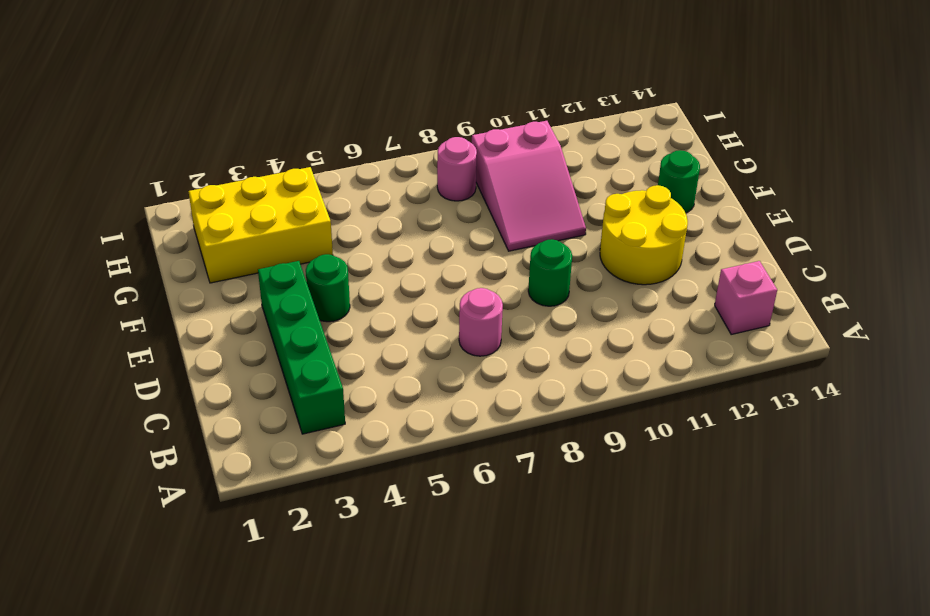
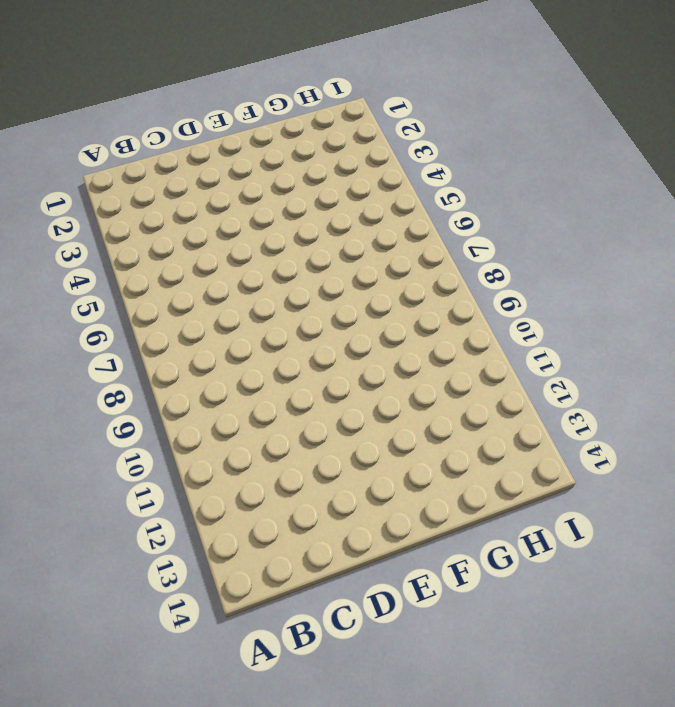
none -> green 1x4 brick [258,261,345,434]
none -> pink 1x1 brick [715,261,777,334]

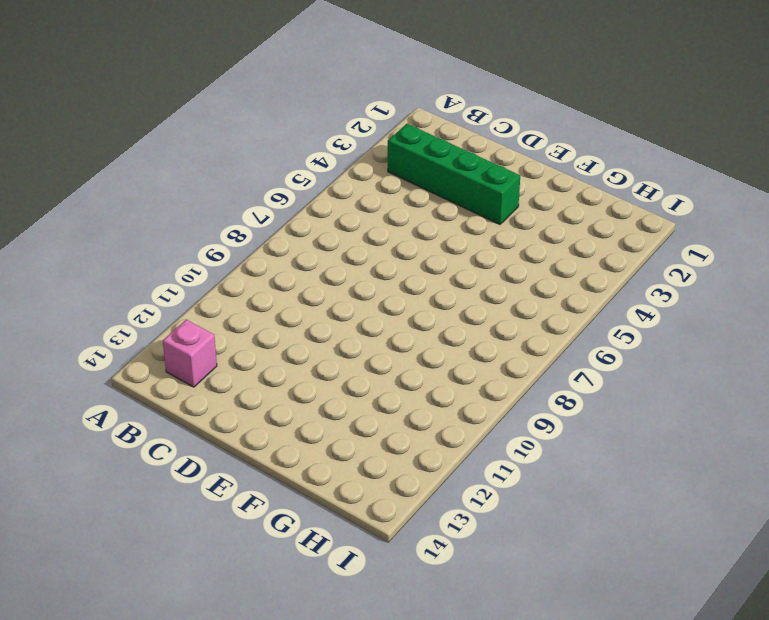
none -> pink 1x1 round brick [459,288,503,356]
none -> green 1x1 round brick [528,239,572,306]

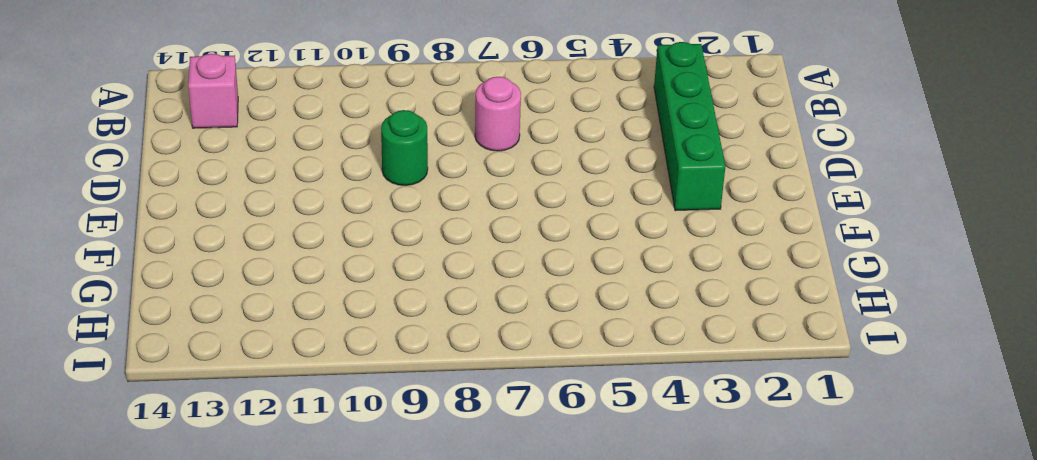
none -> yellow 2x2 round brick [600,185,688,285]
none -> green 1x1 round brick [306,254,350,322]

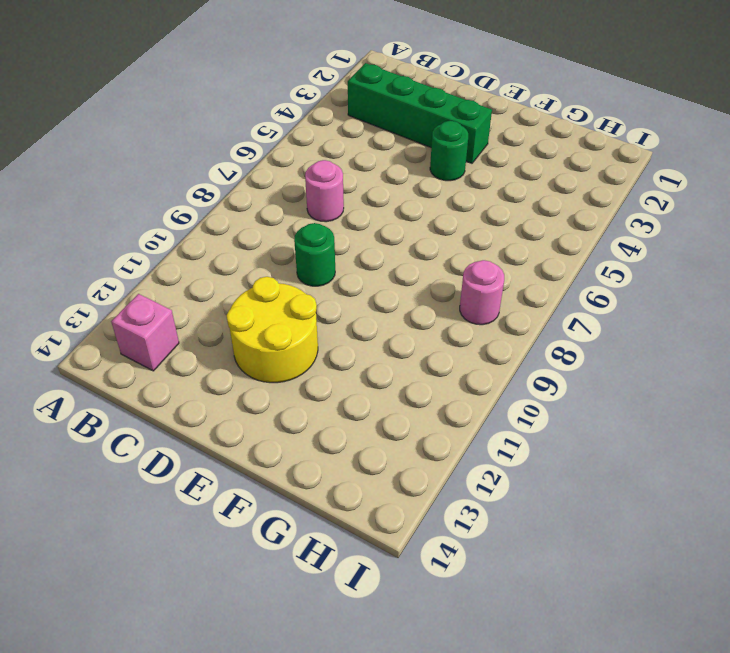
none -> pink 2x3 slope [472,121,586,251]
none -> green 1x1 round brick [658,150,700,213]

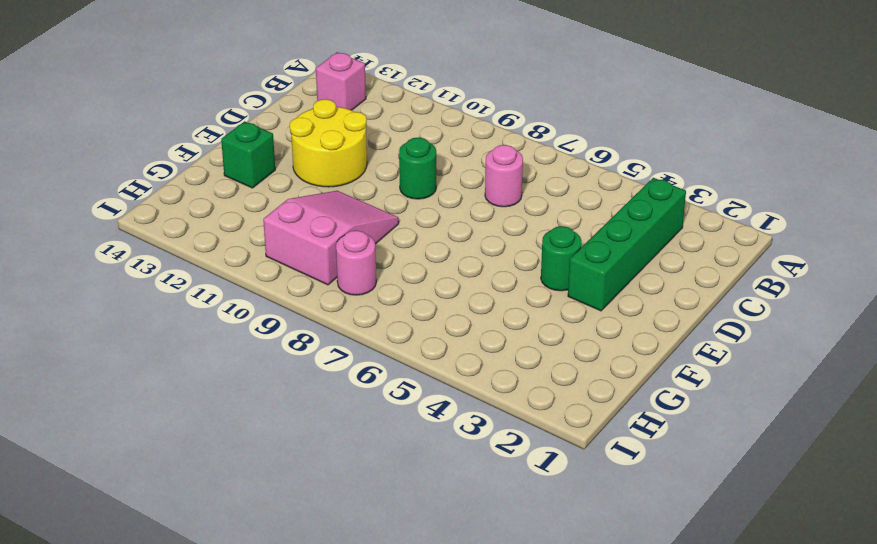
green 1x1 brick [221,121,275,188] -> green 1x1 round brick [658,150,700,213]
none -> yellow 2x3 brick [188,167,333,283]

